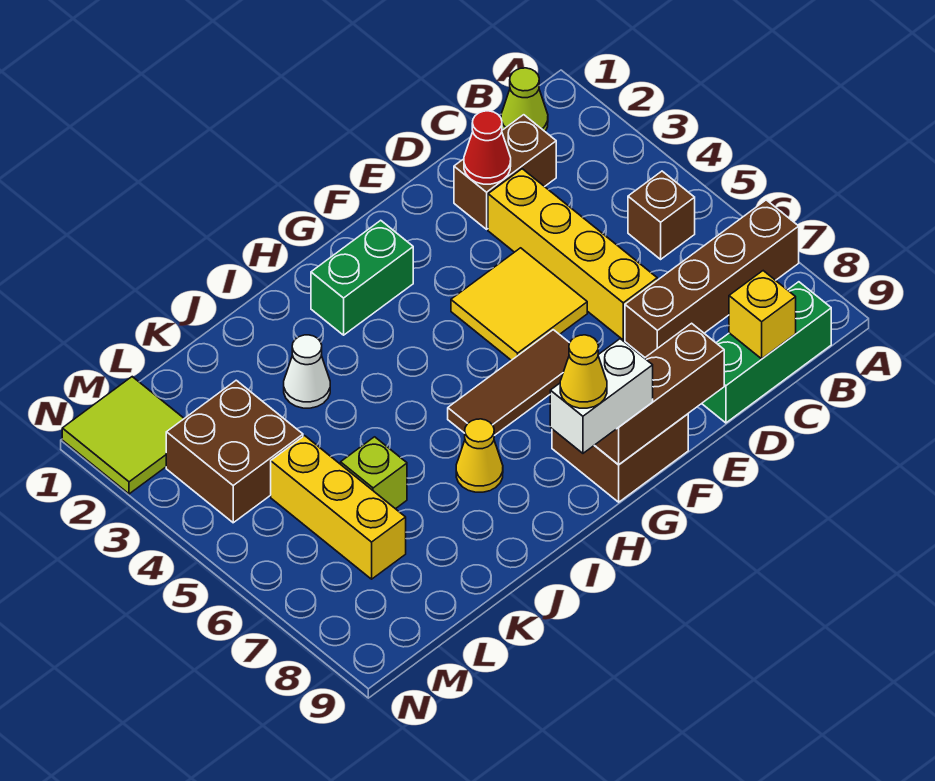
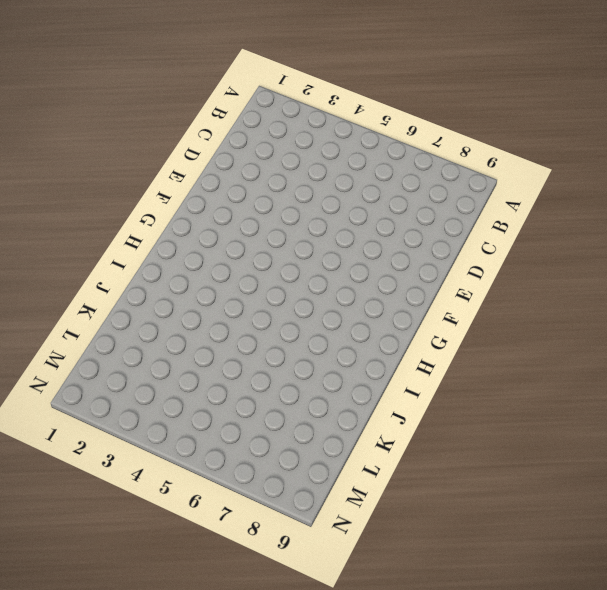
none -> brown 1x4 brick [625,200,799,357]
none -> lime 1x1 cone [501,68,548,131]
none -> brown 1x1 brick [628,171,695,259]

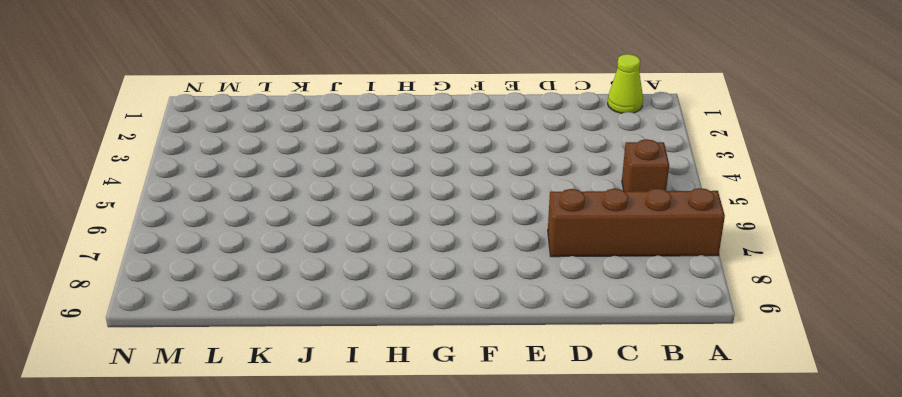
none -> green 1x3 brick [702,282,831,423]
none -> brown 1x2 brick [454,115,556,229]
none -> yellow 1x4 brick [488,169,657,340]

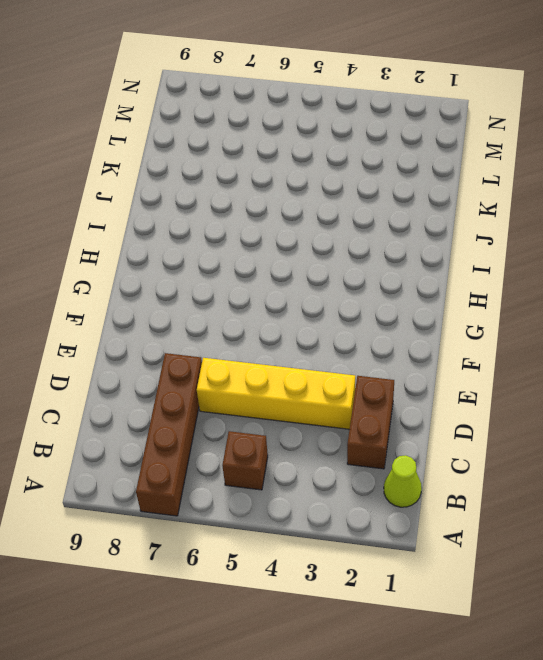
none -> green 1x3 brick [702,282,831,423]
none -> yellow 2x2 tile [451,248,587,360]
none -> brown 1x3 tile [448,330,569,436]

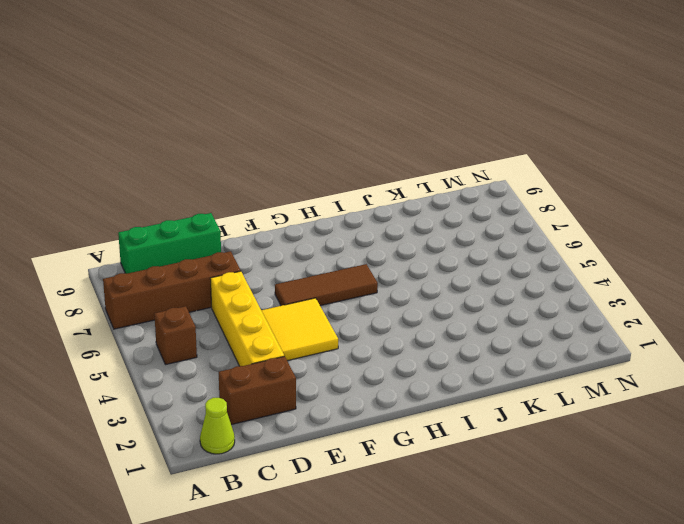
none -> brown 2x2 brick [552,414,688,502]
none -> green 1x2 brick [311,220,413,335]
none -> yellow 1x1 cone [456,419,503,492]

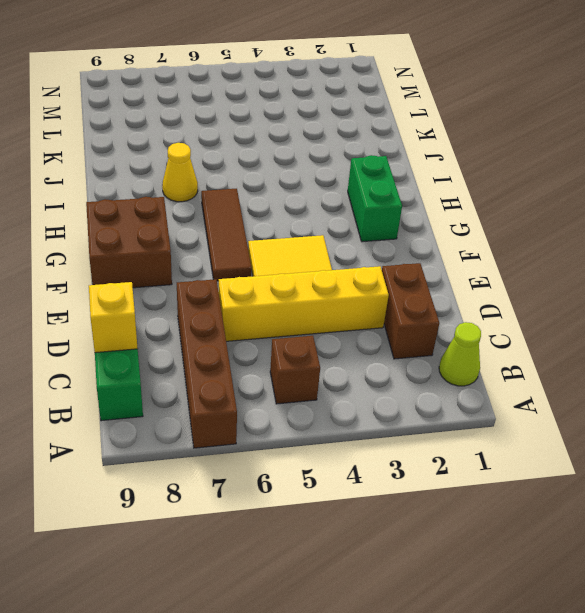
none -> white 1x1 cone [284,335,330,408]
none -> lime 1x1 brick [341,437,407,509]
none -> brown 2x2 brick [166,380,303,523]

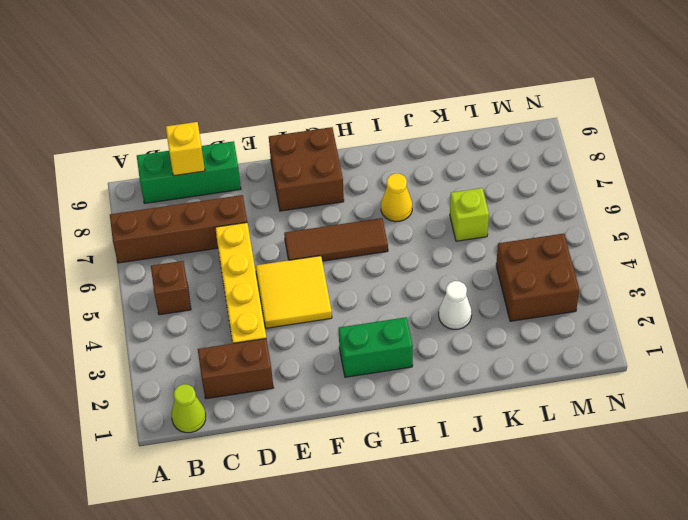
none -> yellow 1x3 brick [271,436,406,579]
none -> lime 2x2 tile [62,377,184,494]
none -> red 1x1 cone [464,111,511,184]

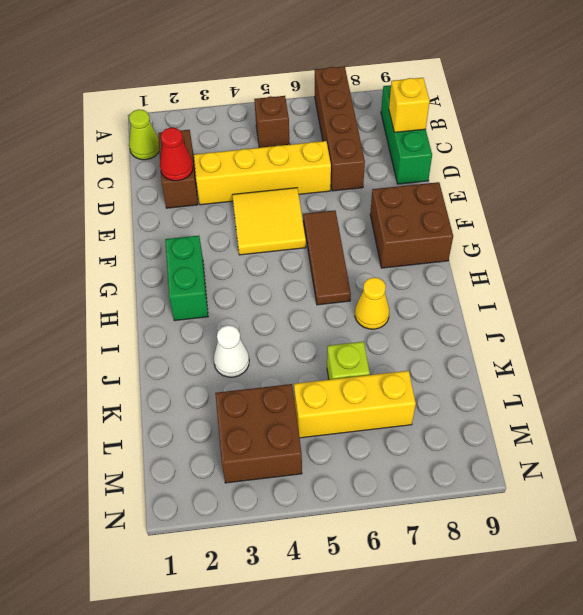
none -> lime 2x2 tile [62,377,184,494]
none -> brown 1x3 brick [594,323,724,464]
none -> white 1x2 brick [550,339,653,453]

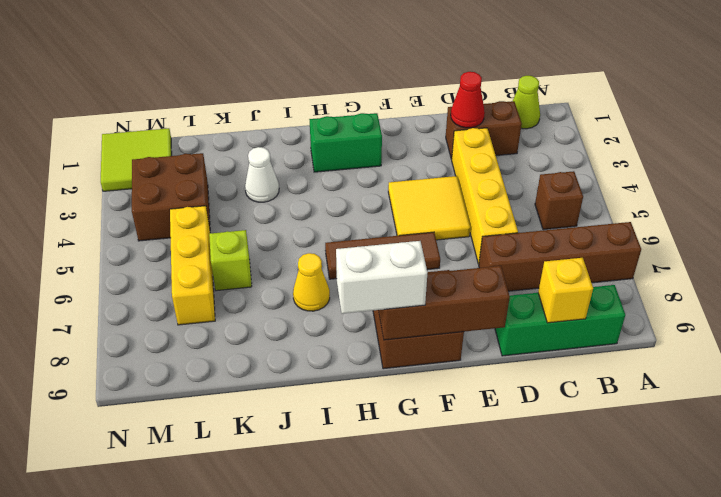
none -> yellow 1x1 cone [560,335,607,408]

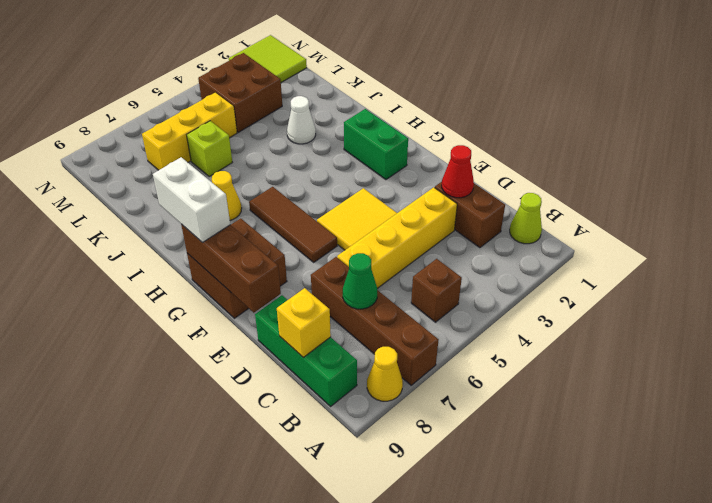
yellow 1x1 cone [367,347,403,401] -> yellow 1x1 cone moved to [560,335,607,408]
green 1x1 cone [343,253,377,309] -> none

